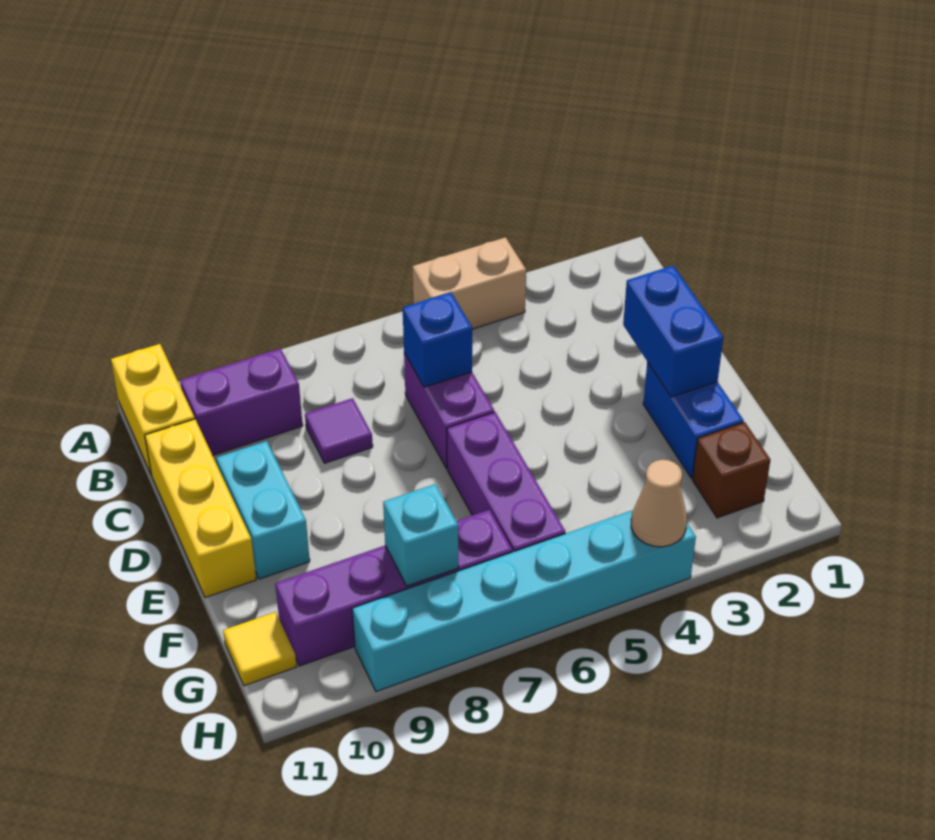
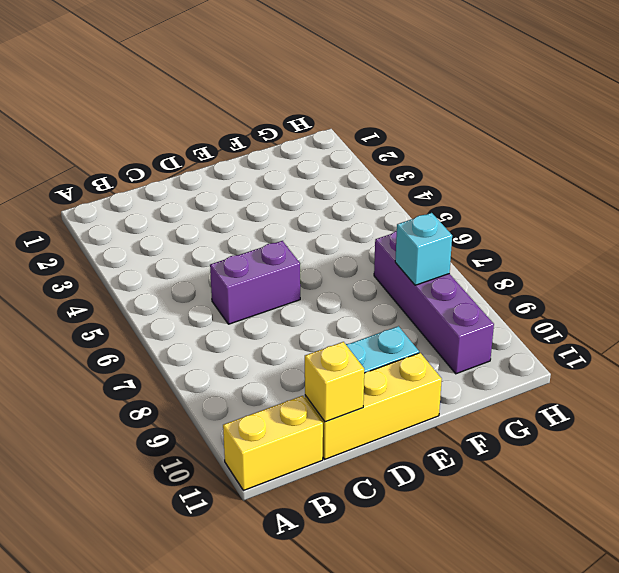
yellow 1x1 brick [305,342,364,422] -> none
none -> tan 1x2 brick [412,237,526,329]
none -> purple 1x2 brick [180,349,303,455]
none -> purple 1x1 tile [305,398,373,463]

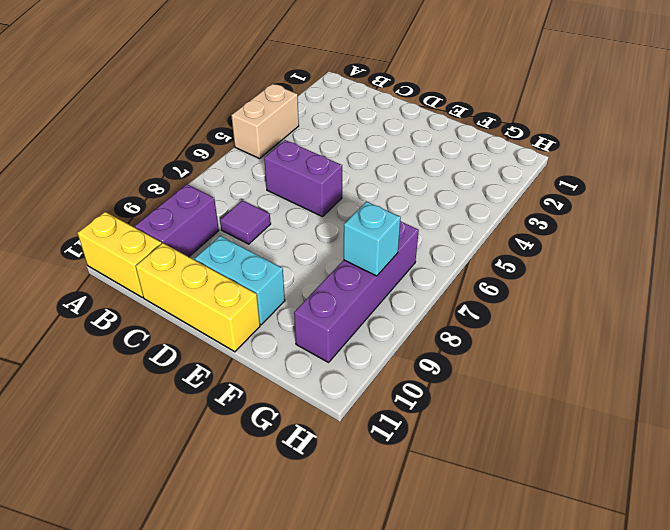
none -> blue 1x2 brick [643,362,744,478]
none -> purple 1x3 brick [447,412,565,552]
none -> brown 1x1 brick [693,422,770,518]

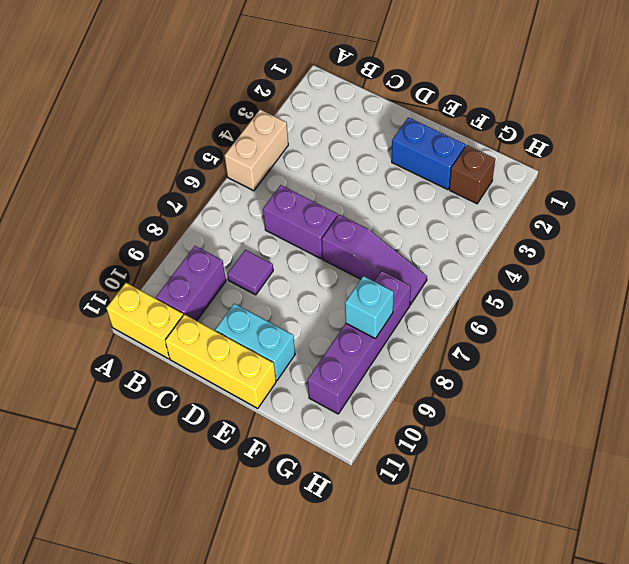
purple 1x3 slope [322,215,427,305] -> purple 1x3 brick [447,412,565,552]
none -> yellow 1x1 tile [223,612,297,686]
none -> cyan 1x6 brick [352,510,696,692]
none -> blue 1x1 brick [403,292,472,387]

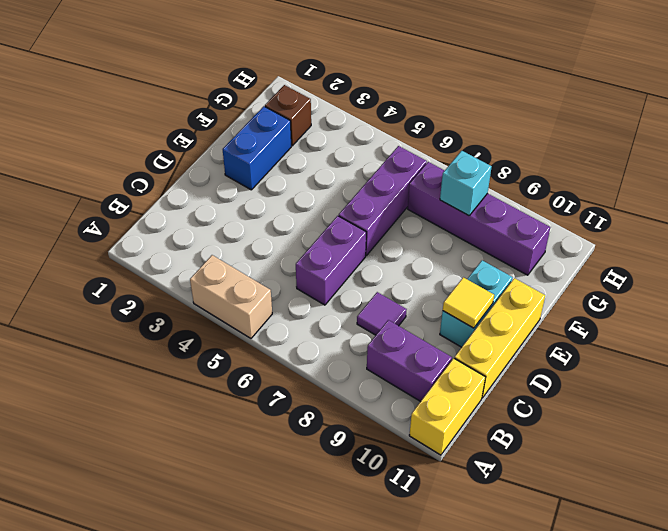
yellow 1x1 tile [443,277,494,328] -> yellow 1x1 tile moved to [223,612,297,686]
none -> cyan 1x6 brick [352,510,696,692]
none -> blue 1x1 brick [403,292,472,387]
none -> blue 1x2 brick [623,266,723,397]

